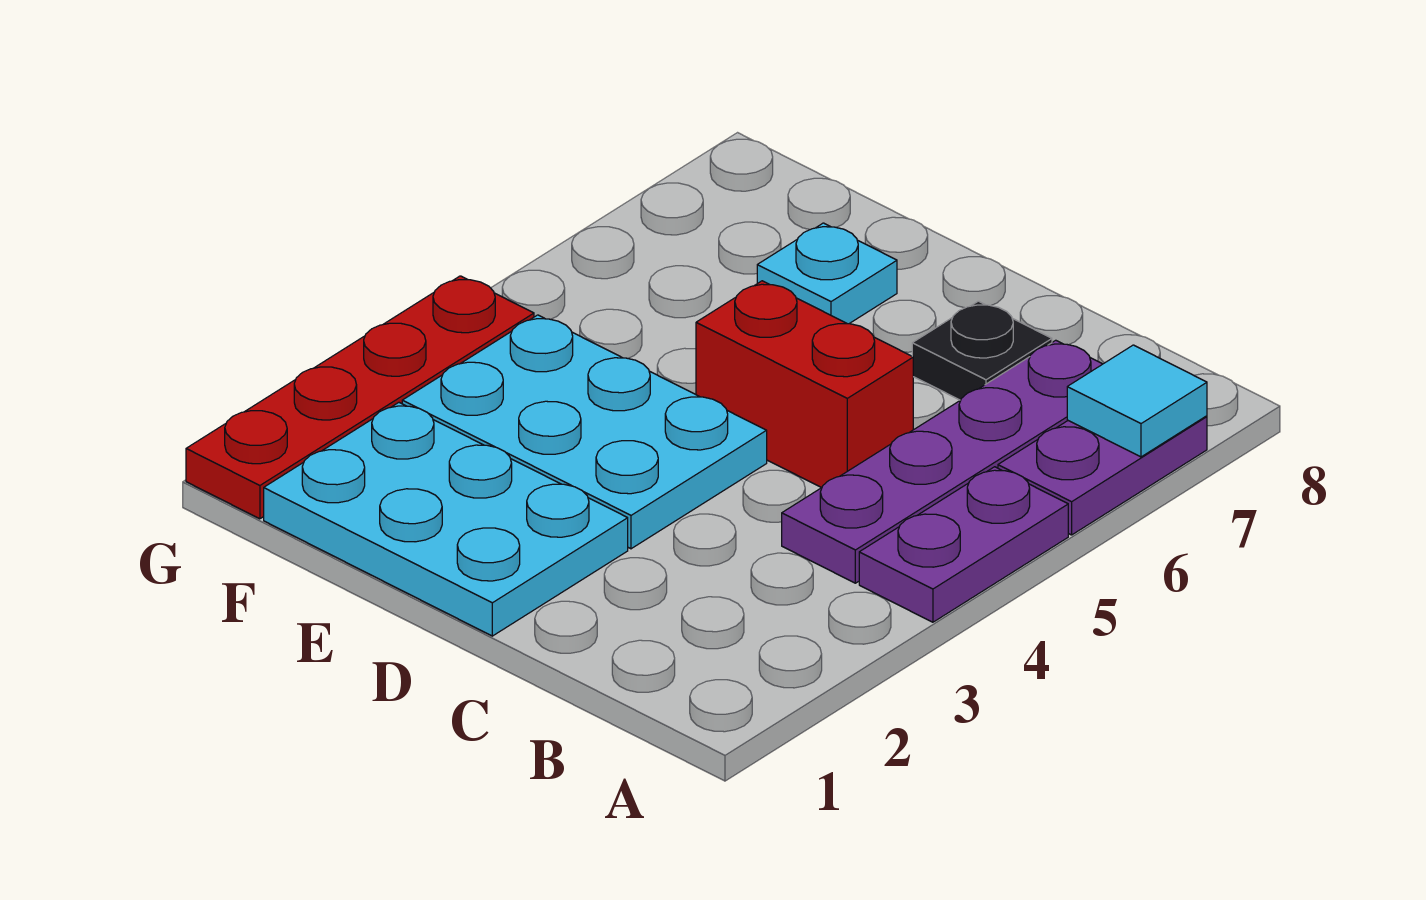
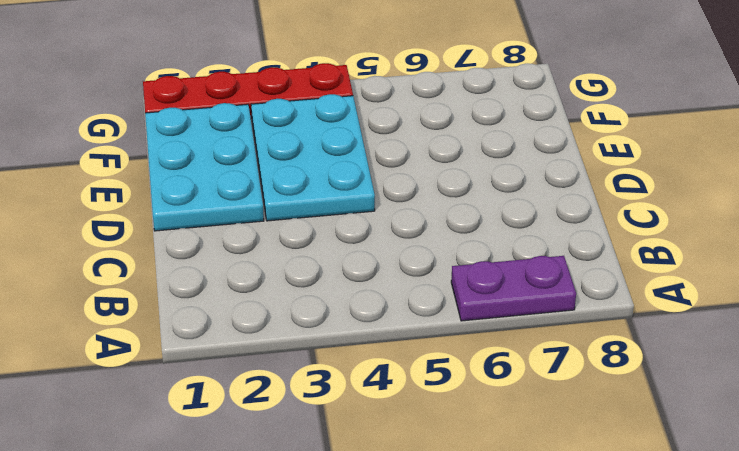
none -> purple 1x2 plate [859,467,1068,622]
none -> purple 1x4 plate [782,340,1102,583]

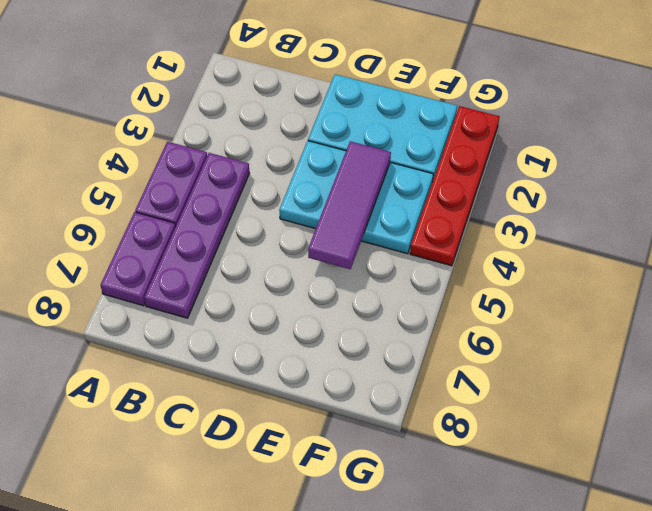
purple 1x3 tile [308,141,391,269] -> none
none -> red 1x2 brick [696,281,913,488]
none -> black 1x1 plate [912,301,1052,400]

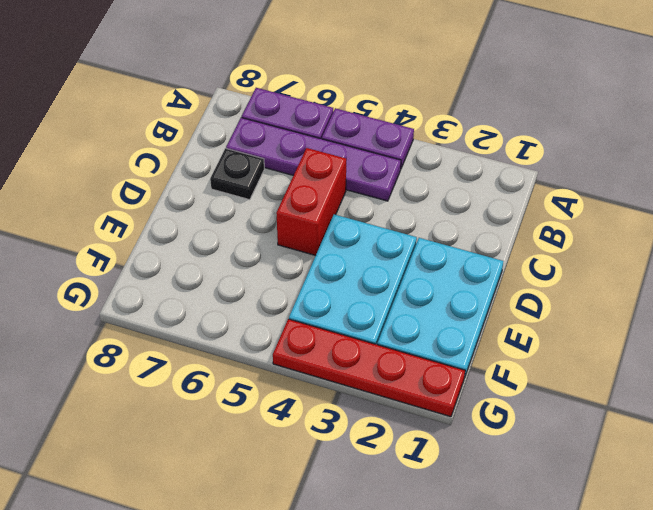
none -> cyan 1x1 plate [757,223,897,324]
none -> cyan 1x1 tile [1067,345,1207,457]

